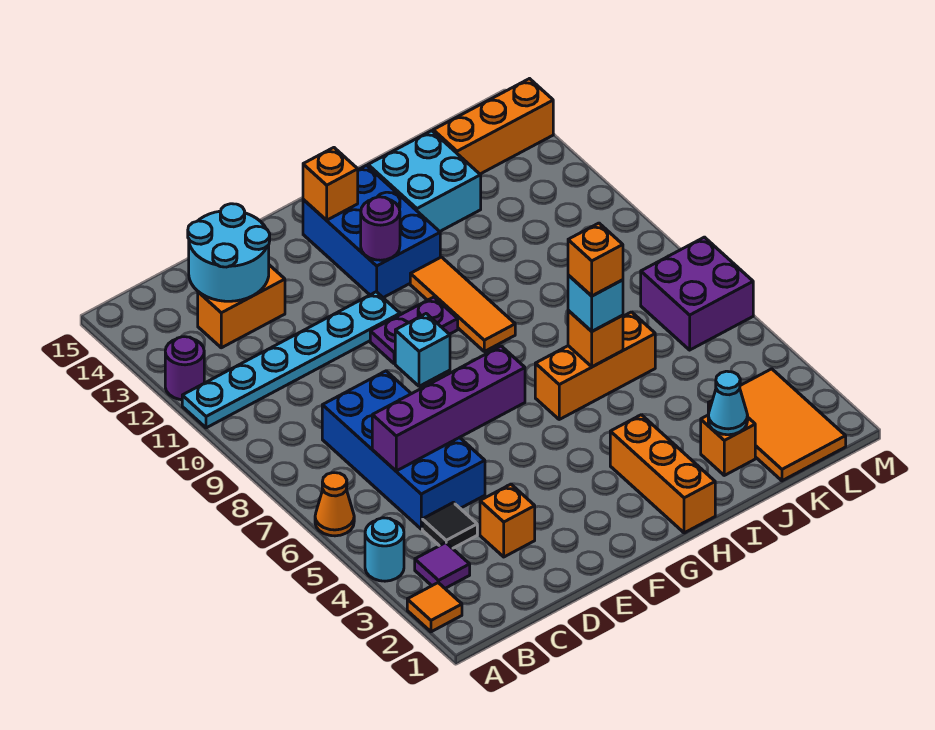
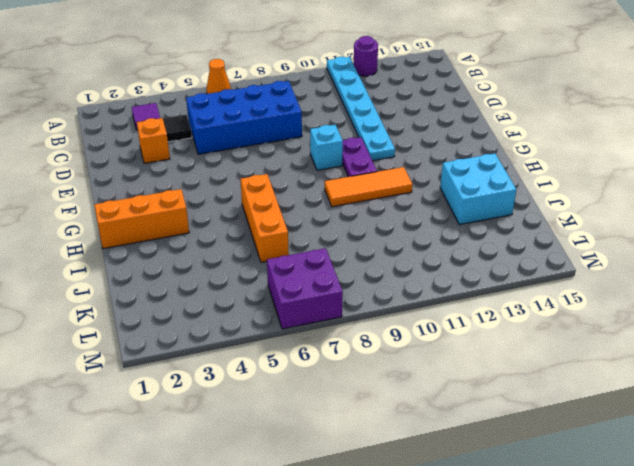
none -> orange 1x1 tile [407,583,462,632]
none -> cyan 1x1 round brick [365,518,404,581]
none -> orange 1x2 brick [198,265,285,348]

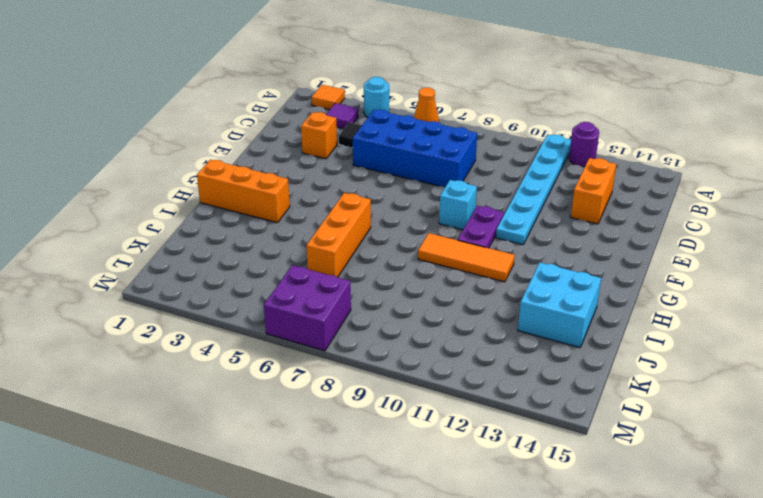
none -> blue 2x3 brick [303,166,440,298]
none -> orange 1x1 brick [701,415,755,475]
none -> orange 2x3 tile [708,369,846,481]

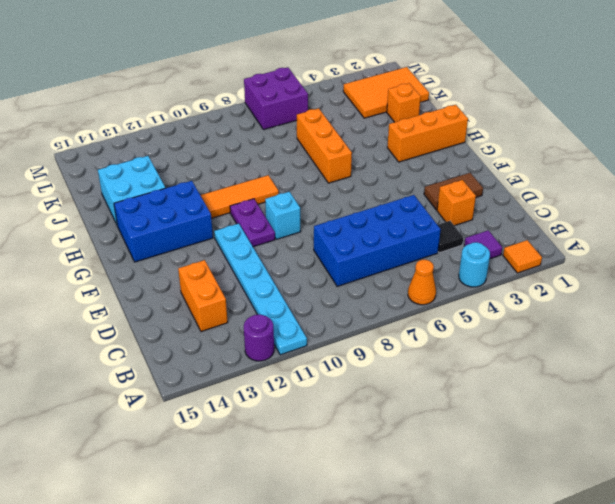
brown 1x2 tile [424,173,483,210] -> none
none -> orange 1x3 brick [433,79,553,174]
none -> purple 1x4 brick [372,346,525,471]
none -> cyan 2x2 round brick [188,204,270,301]

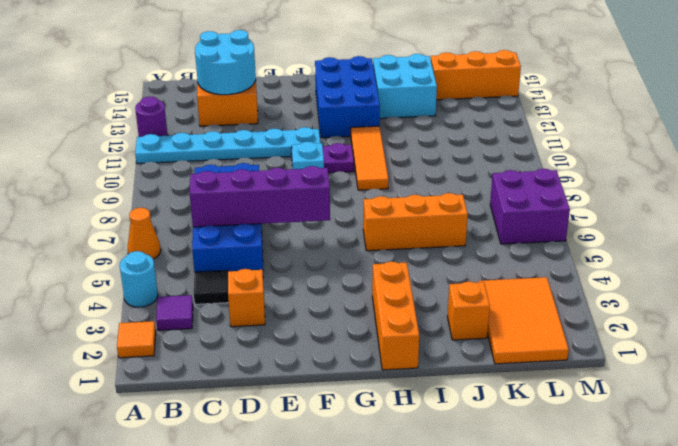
none -> purple 1x1 round brick [361,197,400,260]
none -> orange 1x1 brick [303,148,358,220]
none -> orange 1x1 brick [568,311,623,367]

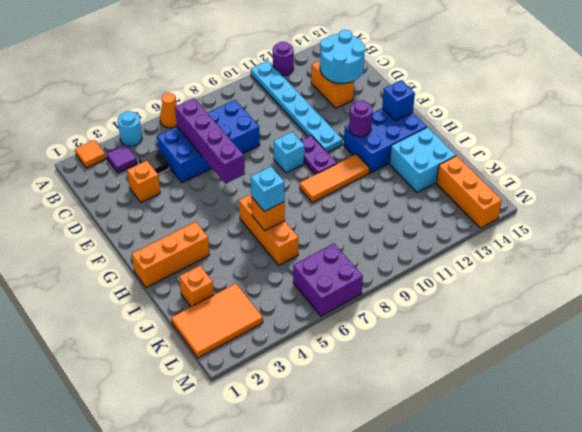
blue 1x1 brick [382,80,415,121] -> orange 1x1 brick [303,148,358,220]
none -> cyan 1x1 cone [708,371,748,435]
none -> orange 1x1 brick [568,223,623,296]

